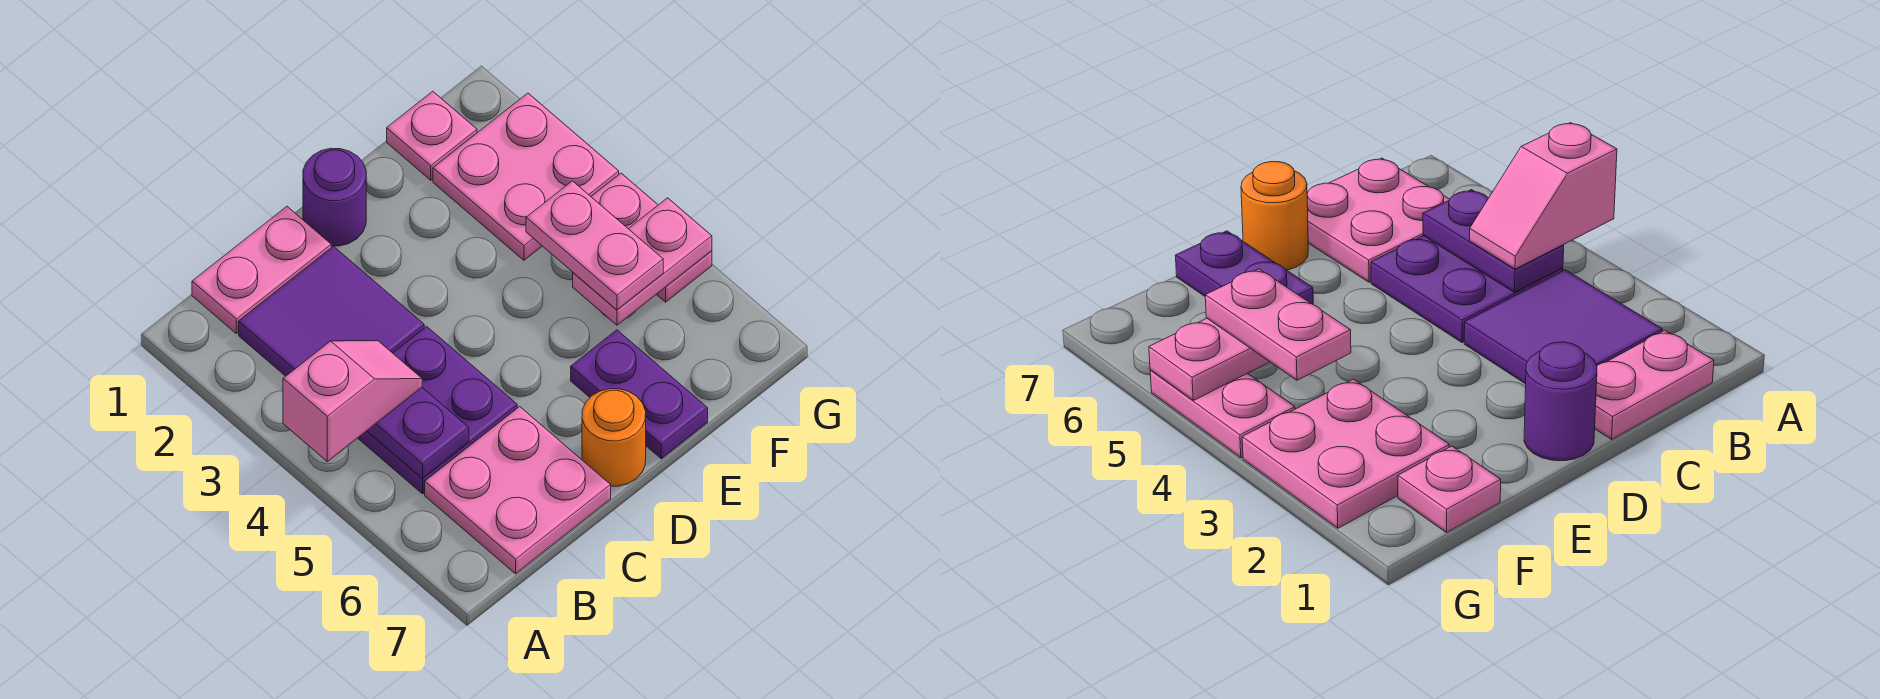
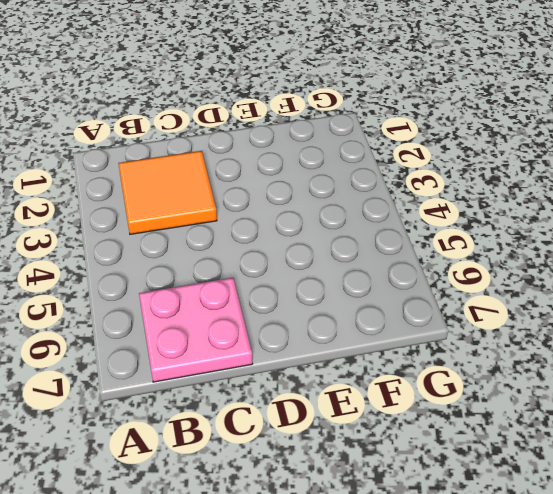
orange 2x2 tile [118,151,217,234] -> purple 2x2 tile [239,246,424,376]
none -> pink 1x2 plate [192,207,331,334]
none -> purple 2x2 plate [358,326,517,494]
none -> purple 1x1 round brick [303,148,366,246]

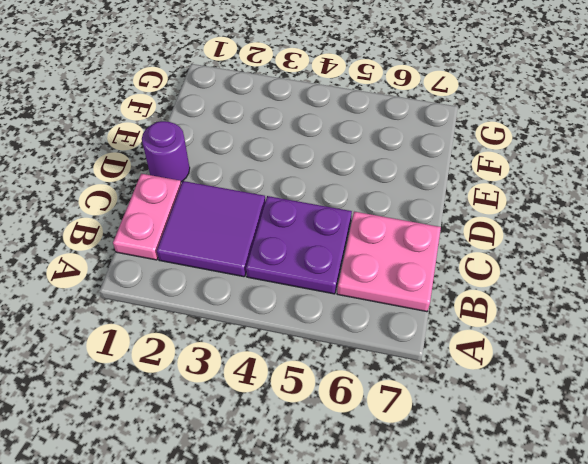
none -> orange 1x1 round brick [582,389,646,486]
none -> purple 1x2 plate [571,330,708,459]
none -> pink 1x1 plate [387,91,477,180]

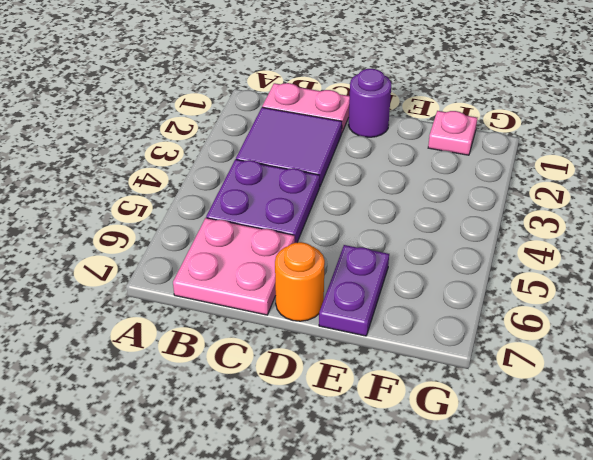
none -> pink 2x2 plate [433,93,619,260]
none -> pink 1x2 plate [591,173,712,302]
none -> purple 1x2 plate [367,388,469,478]

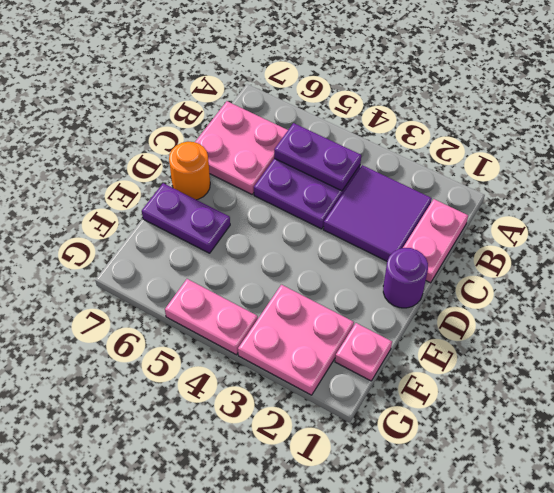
none -> pink 1x2 plate [573,198,712,325]
none -> pink 1x2 slope [283,341,422,462]
none -> pink 1x2 plate [526,181,663,310]

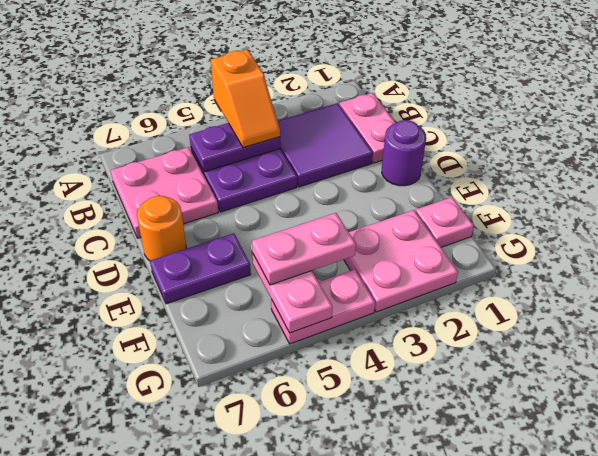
orange 1x2 slope [211,50,280,148] -> pink 1x2 slope [283,341,422,462]

